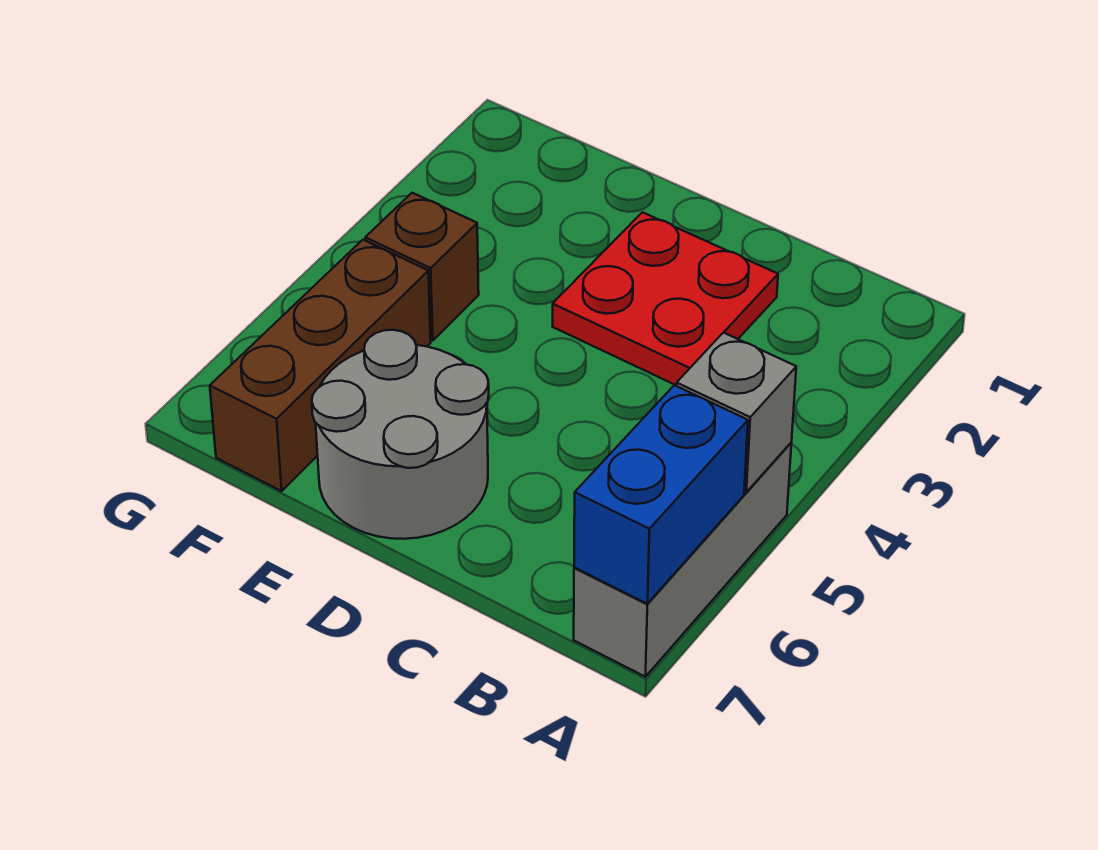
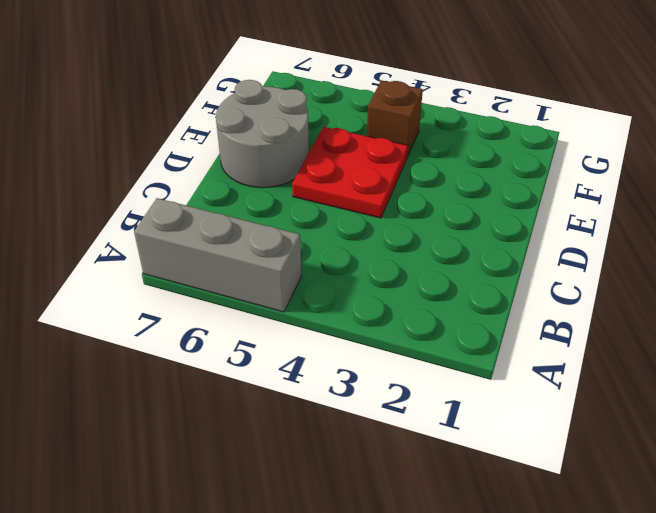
red 2x2 plate [292,127,408,218] -> red 2x2 plate moved to [552,212,778,386]
none -> brown 1x3 brick [210,240,431,491]
none -> grey 1x1 brick [677,333,796,492]

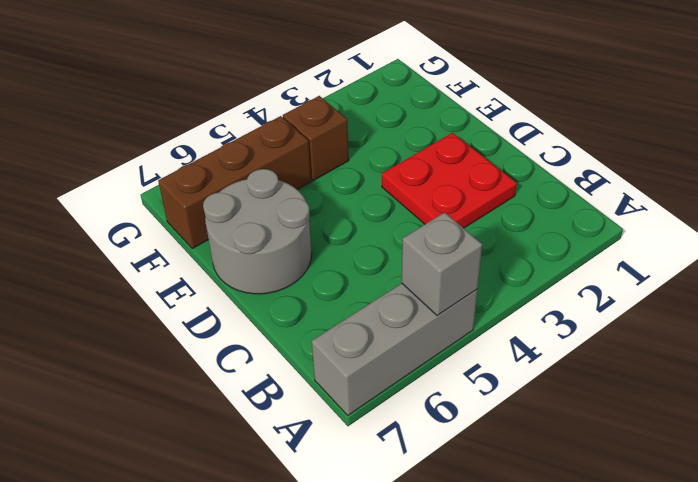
none -> blue 1x2 brick [574,385,748,604]

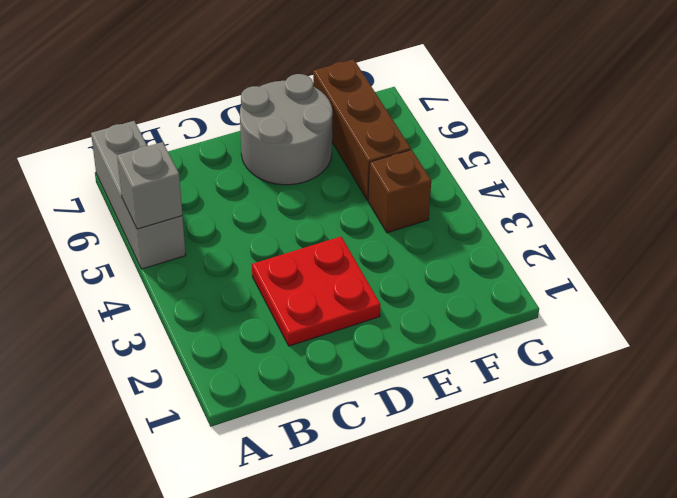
none -> blue 1x2 brick [574,385,748,604]

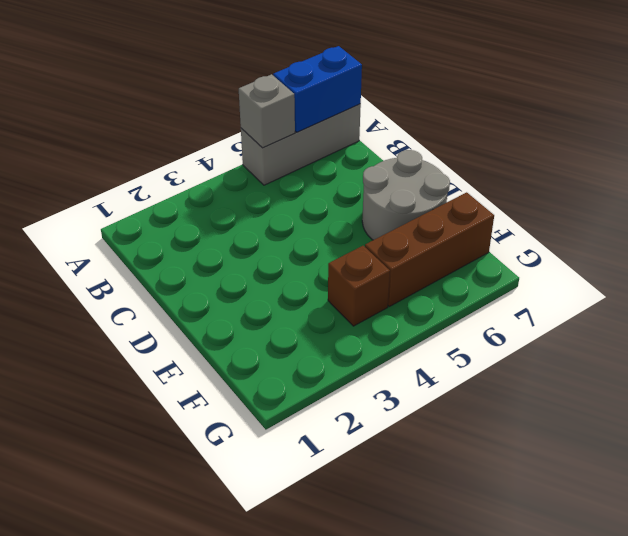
none -> red 2x2 plate [552,212,778,386]

